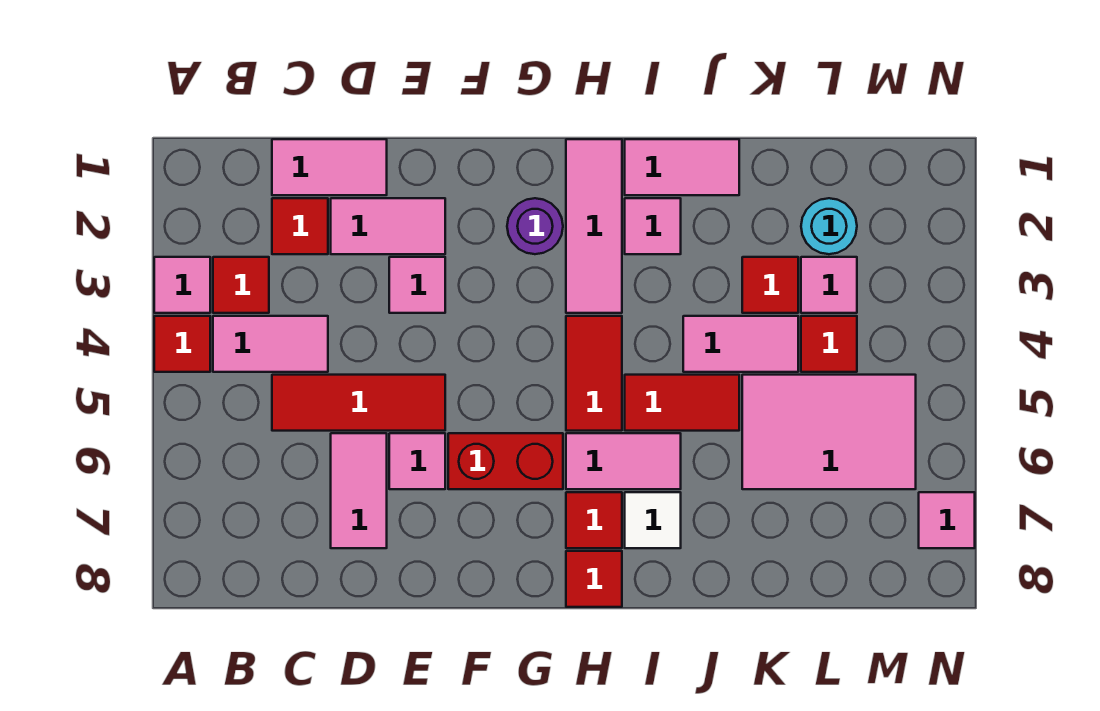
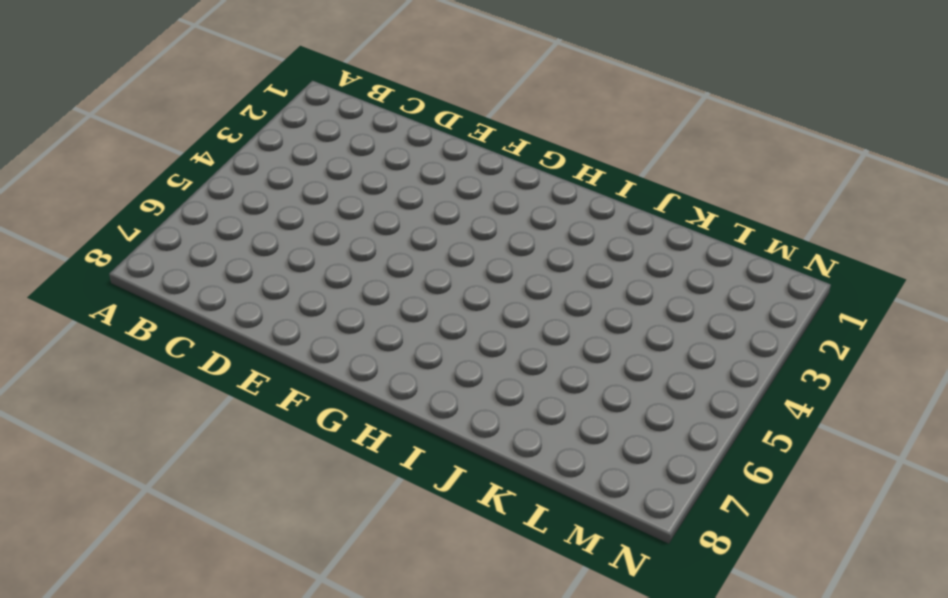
none -> pink 1x1 tile [154,257,210,313]
none -> red 1x1 tile [154,316,210,372]
none -> red 1x1 tile [213,257,269,313]

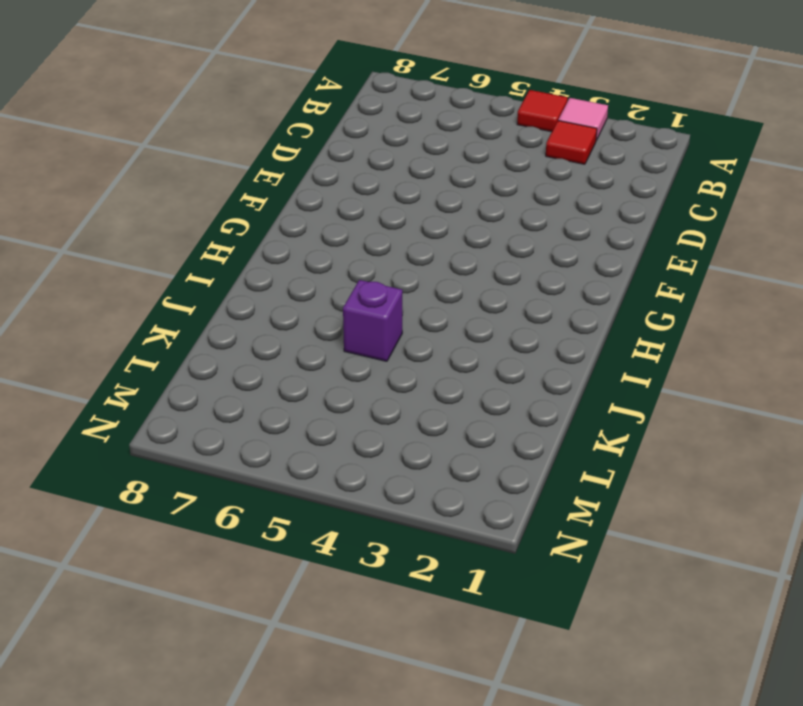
purple 1x1 brick [343,280,402,361] -> red 1x2 tile [625,375,739,431]
none -> pink 1x2 tile [213,316,328,372]
none -> pink 1x2 tile [272,139,387,195]
none -> red 1x1 tile [272,198,328,254]

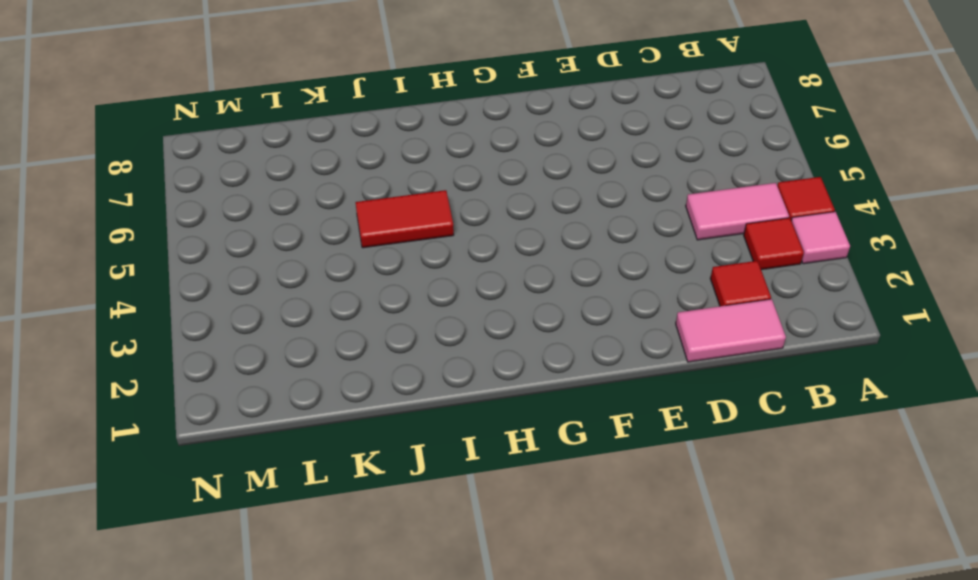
none -> red 1x3 tile [272,375,445,431]
none -> pink 1x2 tile [331,198,445,254]
none -> pink 1x2 tile [331,433,387,548]

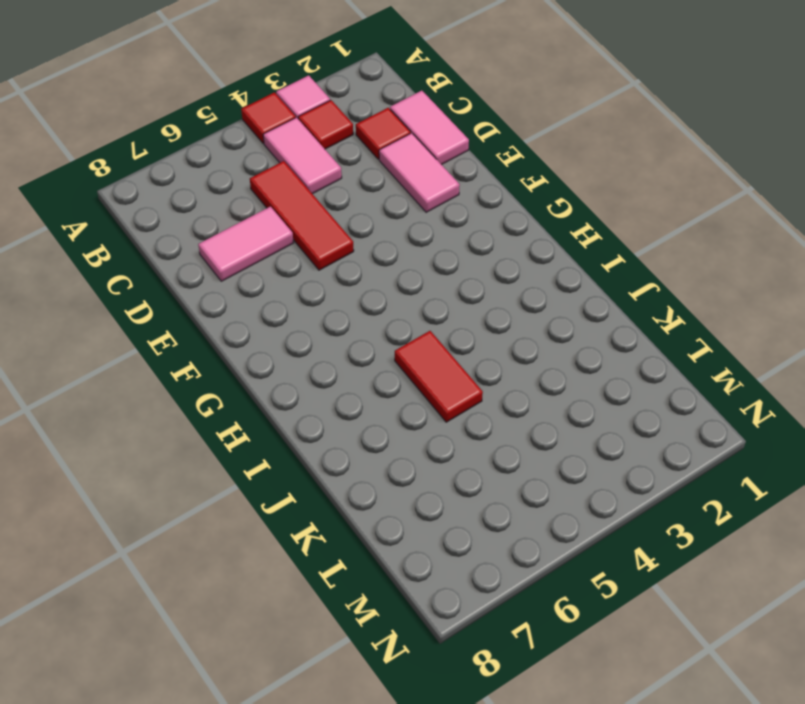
none -> pink 1x1 tile [389,257,445,313]
none -> pink 1x1 tile [389,433,445,489]
none -> red 1x2 brick [448,433,563,489]

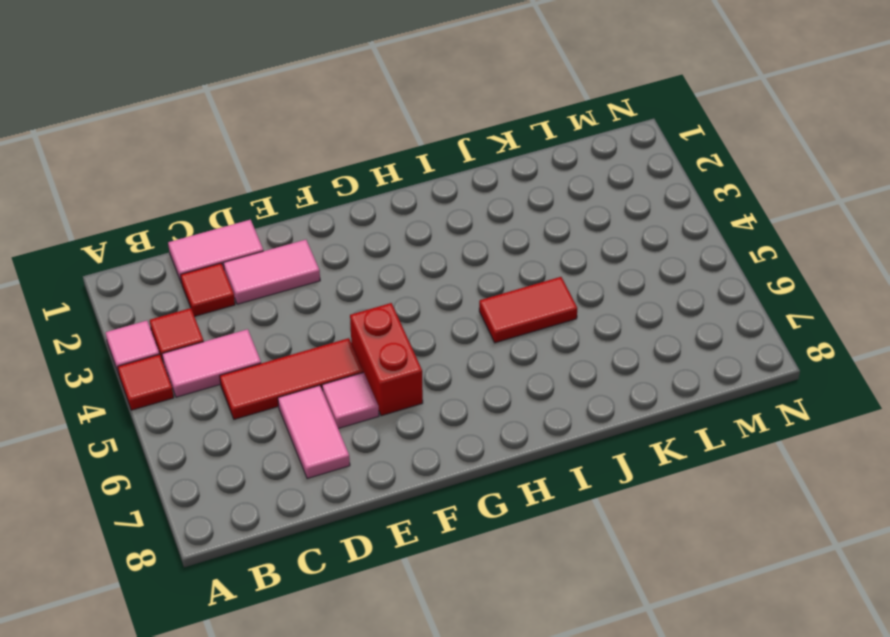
red 1x2 brick [350,303,423,416] -> red 1x2 brick turned to [448,433,563,489]
none -> pink 1x1 tile [389,257,445,313]
none -> purple 1x1 round brick [507,198,563,254]
none -> pink 1x3 tile [566,139,622,313]

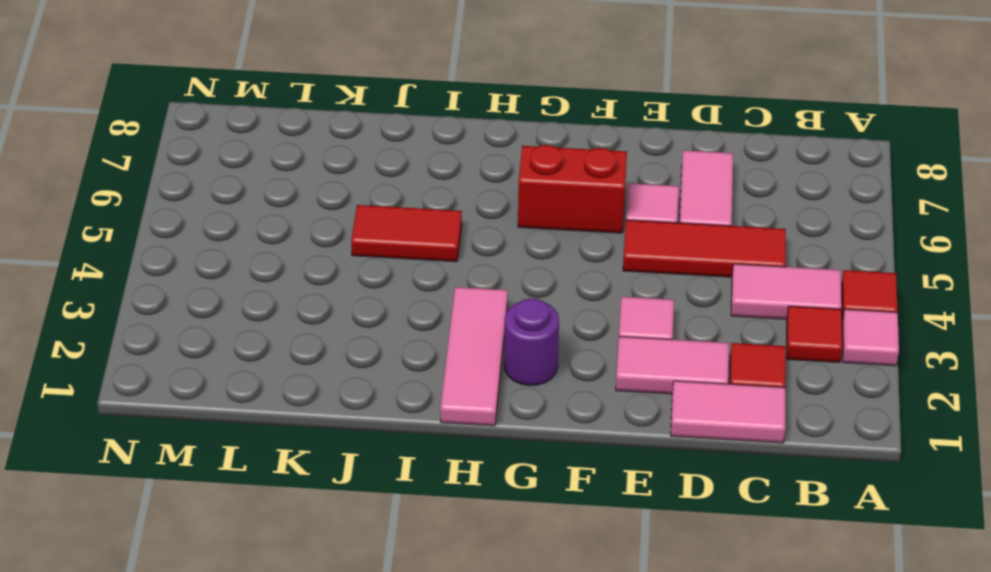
none -> red 1x2 tile [566,316,622,431]
none -> pink 1x2 tile [566,433,681,489]
none -> red 1x1 tile [566,492,622,548]

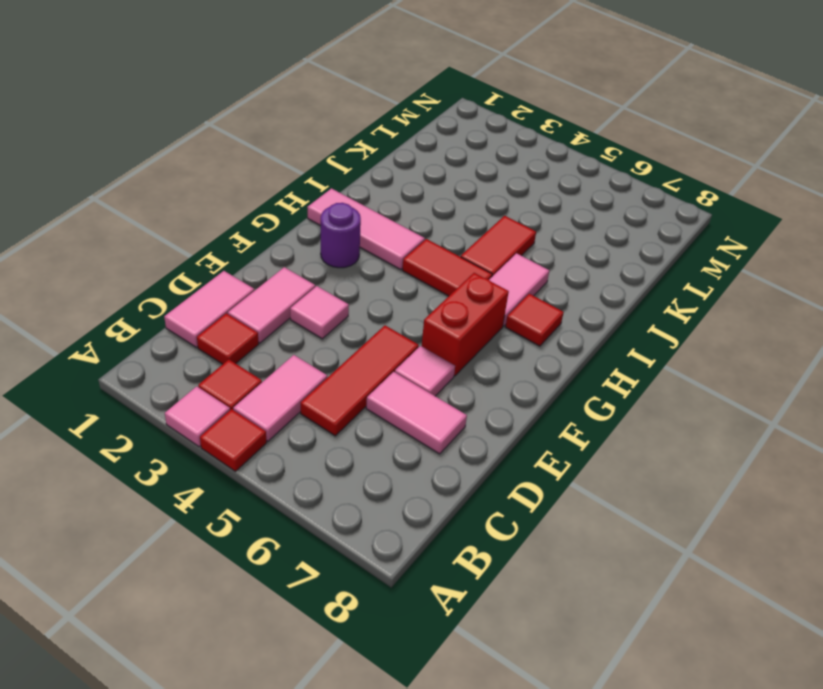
none -> red 1x1 tile [566,551,622,607]
none -> pink 1x2 tile [625,139,739,195]
none -> pink 1x1 tile [625,198,681,254]

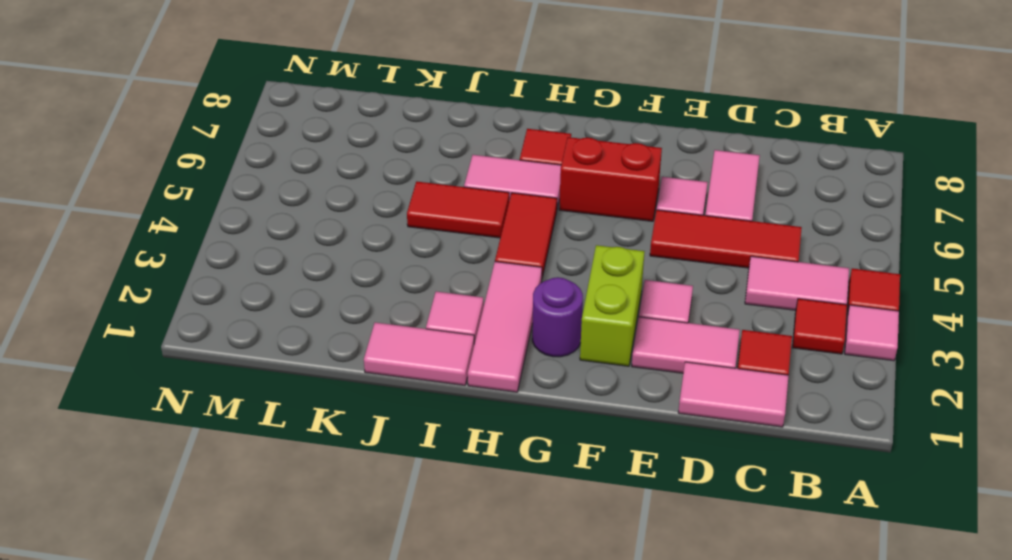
lime 1x2 brick [580,245,645,366] -> none
none -> red 1x1 tile [566,551,622,607]
none -> white 1x1 tile [625,492,681,548]
none -> pink 1x2 tile [683,316,798,372]

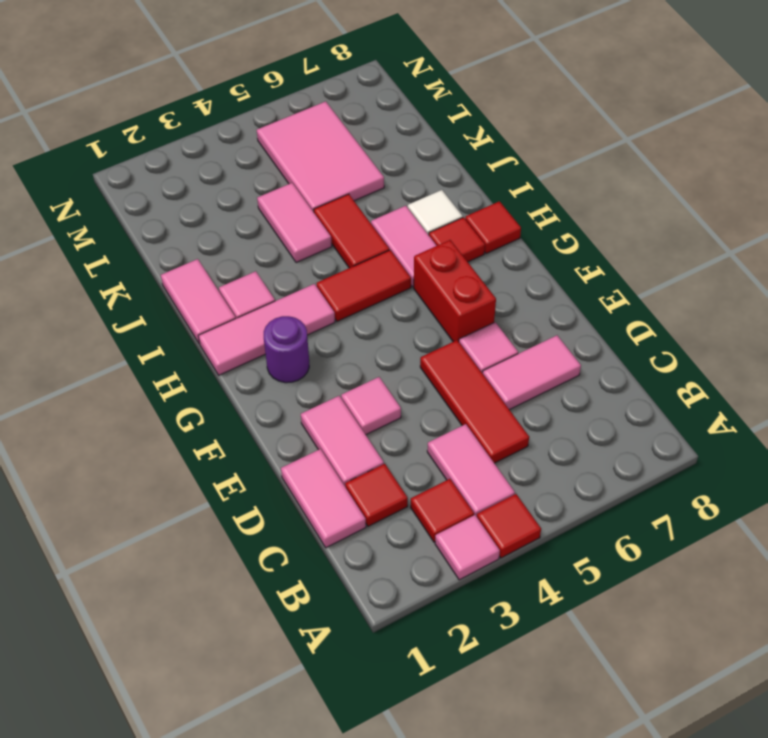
none -> red 1x1 tile [742,257,798,313]
none -> cyan 1x1 round brick [801,198,857,254]
none -> pink 1x1 tile [801,257,857,313]

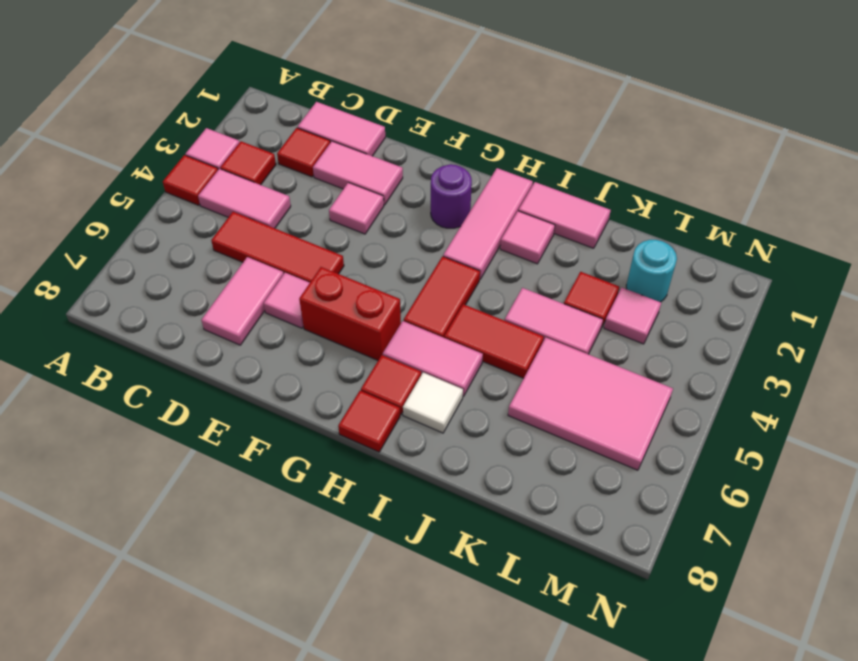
none -> red 1x1 tile [801,316,857,372]
none -> pink 1x1 tile [919,492,975,548]

